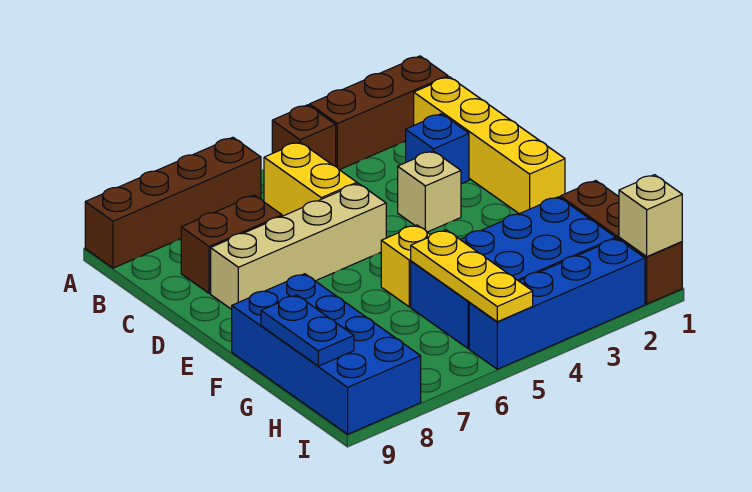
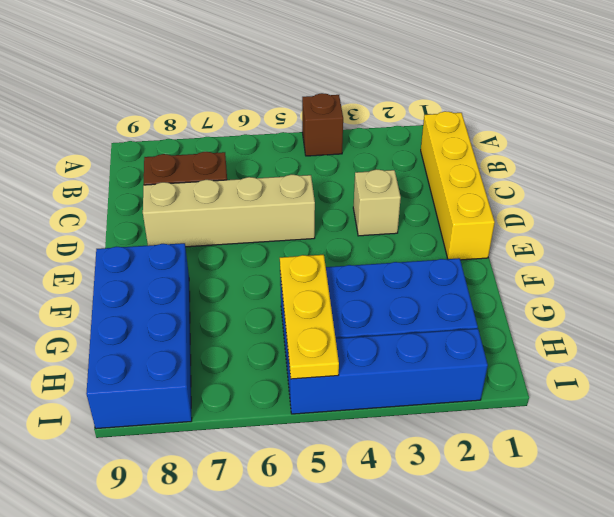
none -> brown 1x3 brick [310,56,448,170]
none -> brown 1x4 brick [85,137,261,268]
none -> yellow 1x2 brick [264,142,357,216]

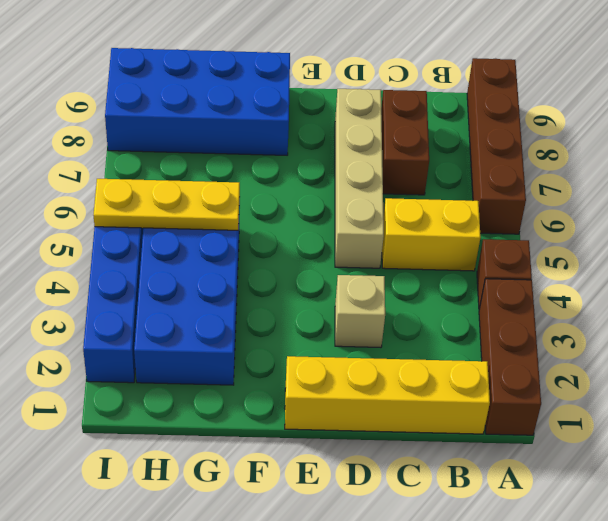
none -> blue 1x1 brick [406,114,469,184]
none -> yellow 1x1 brick [381,225,430,307]
none -> brown 1x3 brick [560,181,682,304]

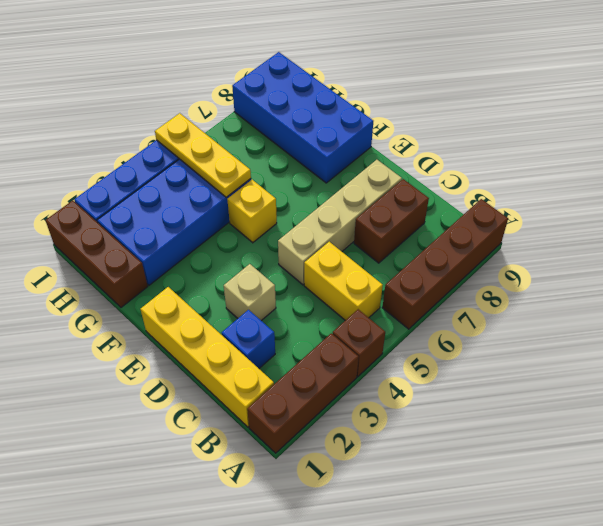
none -> blue 1x2 plate [261,295,354,366]
none -> tan 1x1 brick [619,175,682,257]

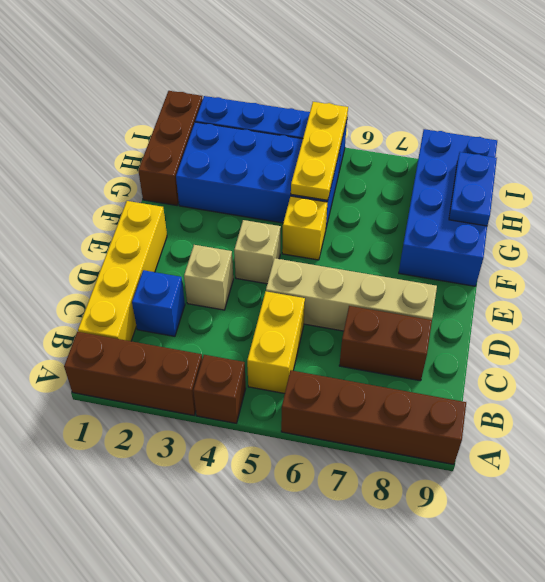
tan 1x1 brick [234,220,281,284] -> tan 1x1 brick moved to [619,175,682,257]

